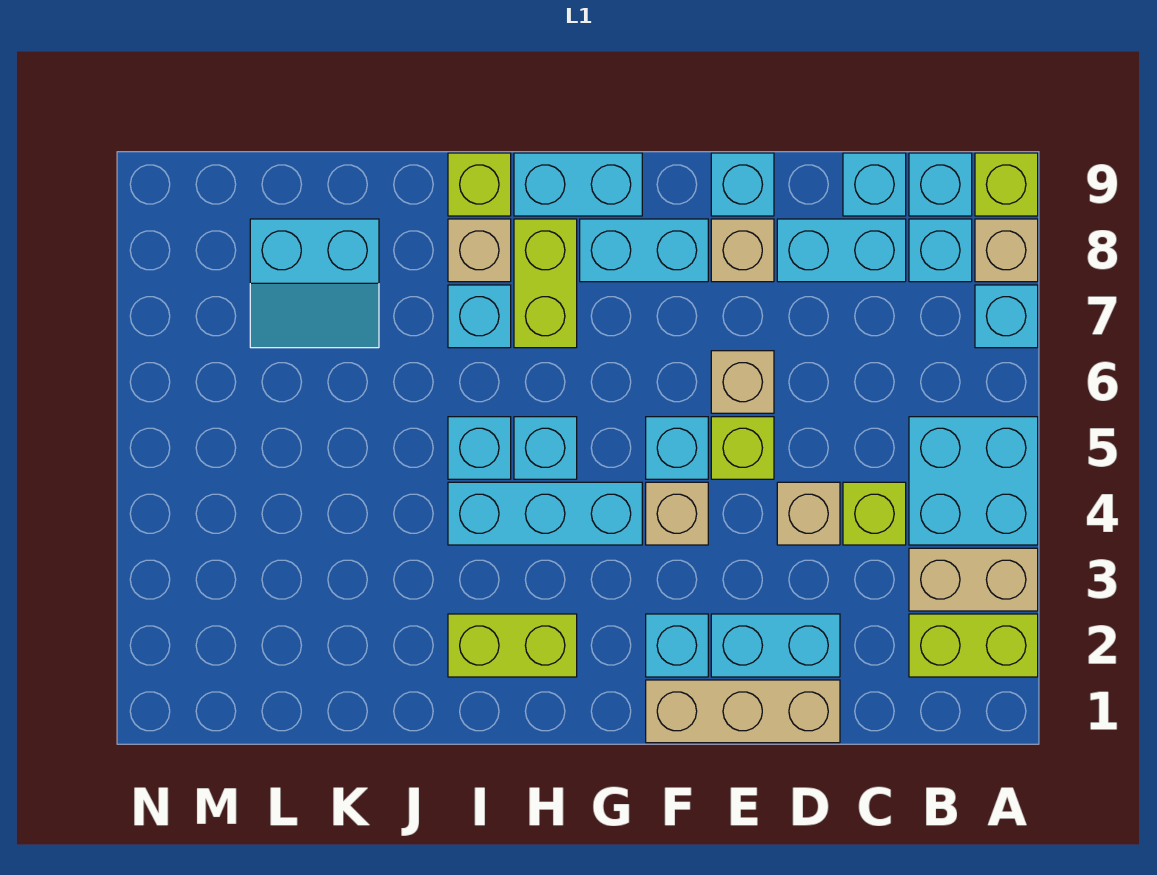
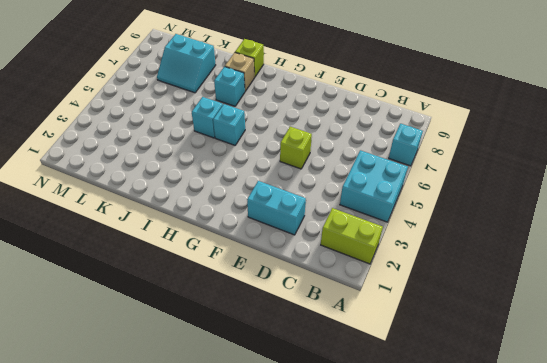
none -> tan 1x2 brick [909,548,1038,611]
none -> tan 1x1 brick [975,219,1038,282]
none -> lime 1x1 brick [975,153,1038,216]
none -> cyan 1x1 brick [909,219,972,282]

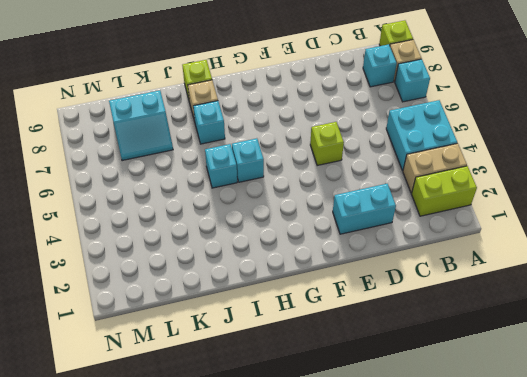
none -> cyan 1x1 brick [909,153,972,216]
none -> lime 1x1 brick [843,482,906,545]
none -> cyan 1x2 brick [777,219,906,282]
none -> cyan 1x1 brick [843,153,906,216]

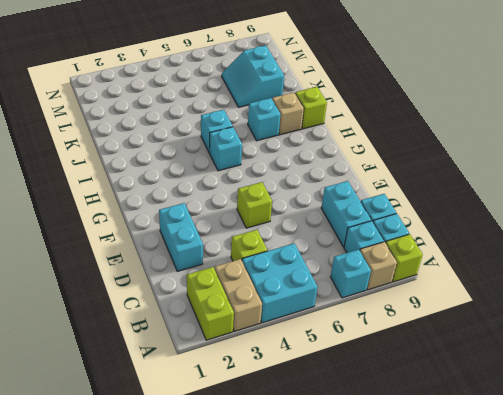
none -> tan 1x3 brick [646,680,840,743]
none -> tan 1x1 brick [777,482,840,545]
none -> tan 1x1 brick [711,351,774,413]
none -> tan 1x1 brick [711,219,774,282]

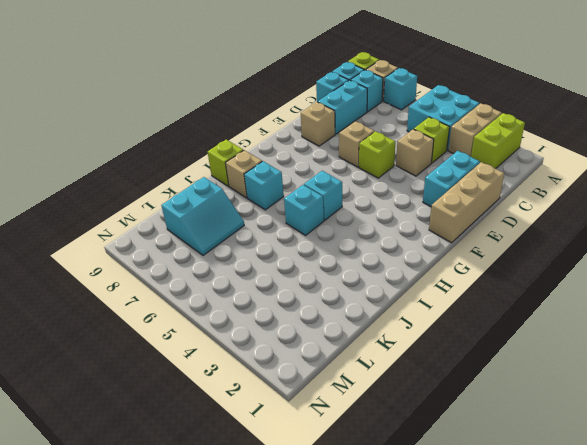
none -> cyan 1x1 brick [711,153,774,216]
none -> cyan 1x1 brick [646,614,708,677]
none -> tan 1x1 brick [646,482,708,545]
none -> cyan 1x1 brick [646,417,708,479]

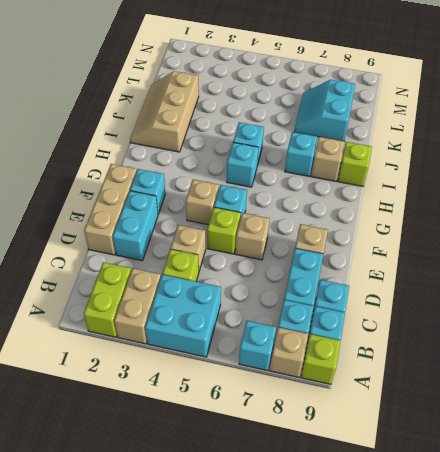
tan 2x3 slope [130,71,199,152] -> lime 1x2 brick [448,614,577,677]
none -> cyan 1x1 brick [711,153,774,216]
none -> cyan 1x2 brick [580,219,708,282]
none -> cyan 1x3 brick [448,482,642,545]
none -> cyan 1x2 brick [514,153,642,216]

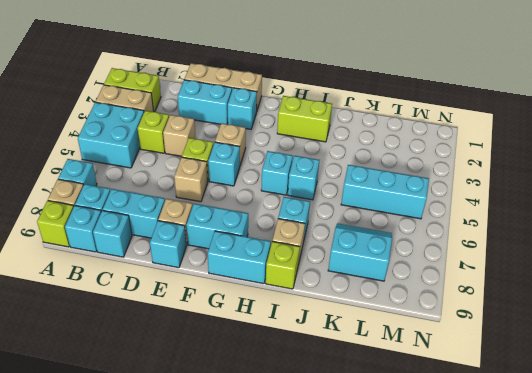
cyan 1x3 brick [341,165,429,219] -> cyan 1x3 brick moved to [448,482,642,545]
none -> lime 1x2 brick [514,219,577,348]

